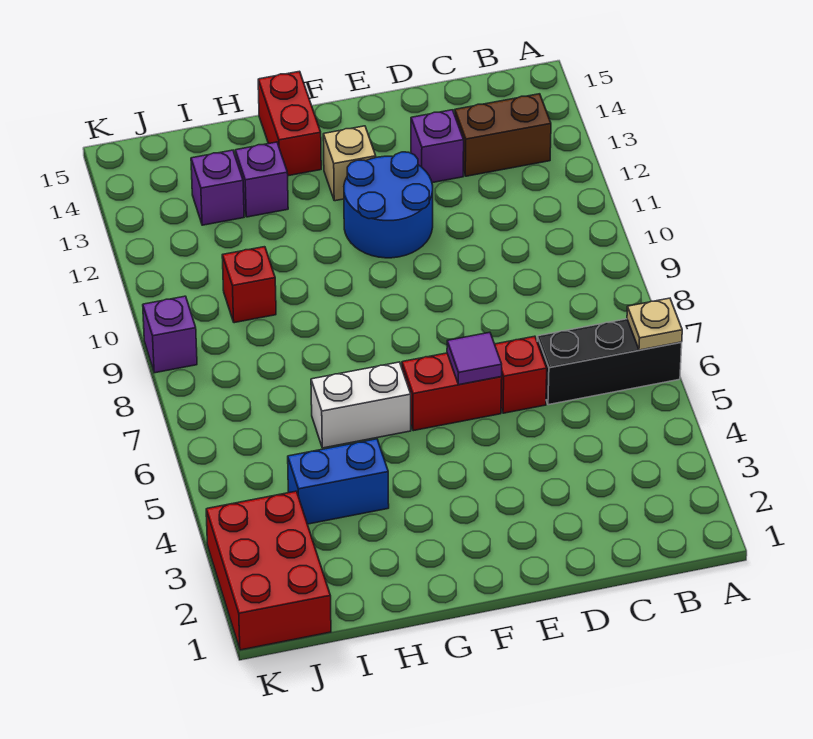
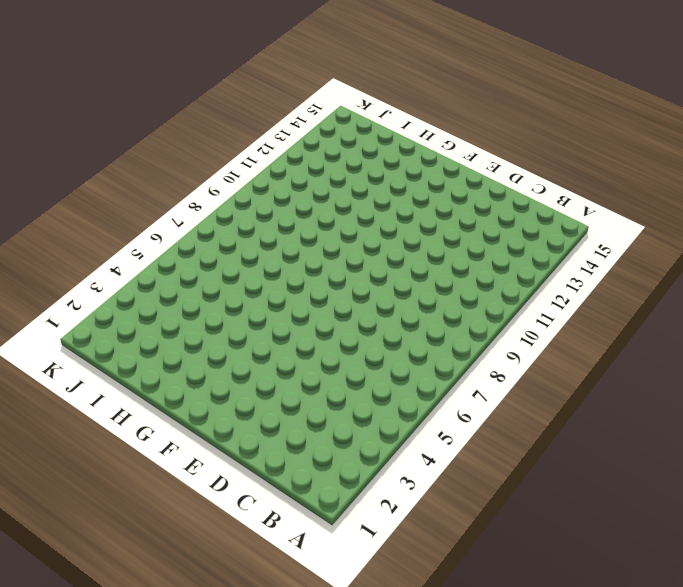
none -> black 1x3 brick [537,319,682,405]
none -> brown 1x2 brick [455,94,551,176]
none -> red 1x1 brick [495,336,547,413]

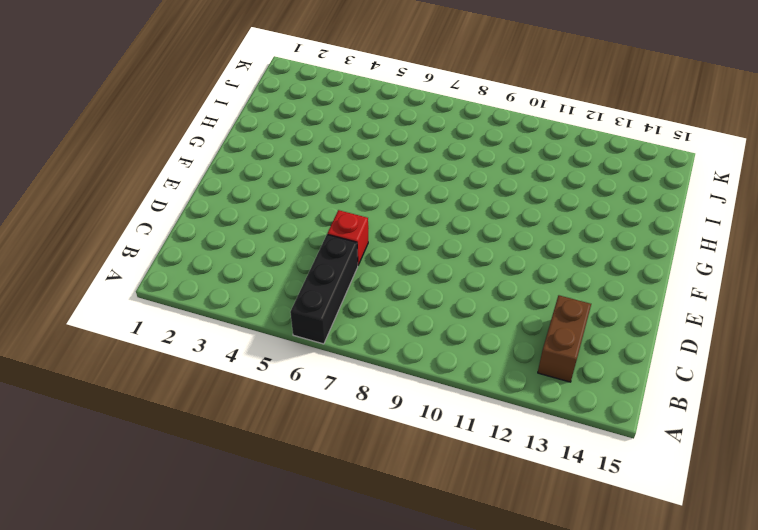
none -> purple 1x1 brick [411,110,464,183]
none -> red 1x2 brick [402,353,502,431]
none -> blue 2x2 round brick [344,152,433,258]

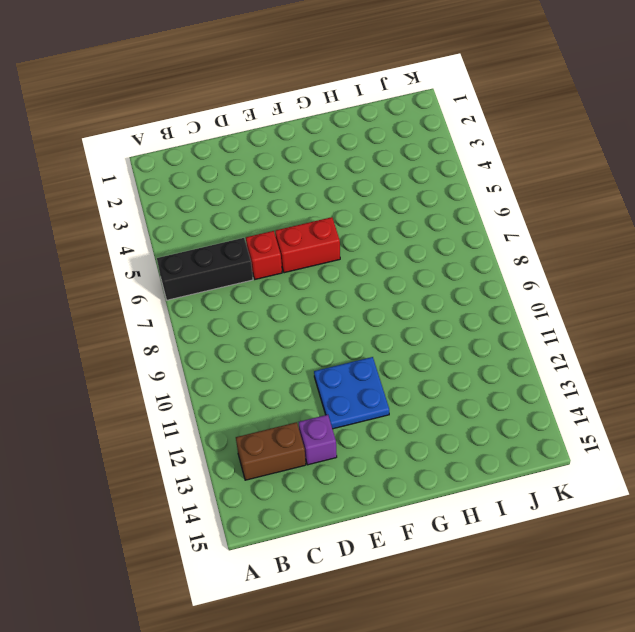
blue 2x2 plate [314,357,389,429] -> blue 2x2 round brick [344,152,433,258]
none -> tan 1x1 brick [323,126,376,201]
none -> white 1x2 brick [311,362,411,448]
none -> red 1x2 brick [258,71,321,176]

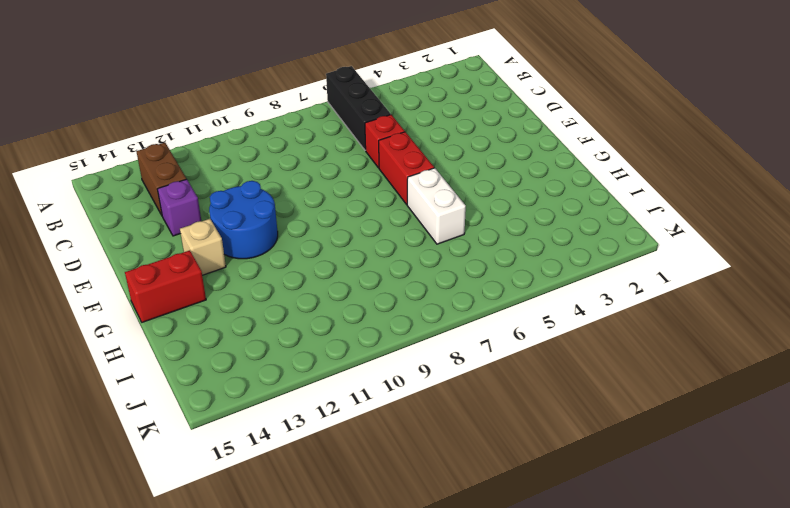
none -> blue 1x2 brick [288,439,389,524]
none -> purple 1x1 brick [235,142,288,217]
none -> red 1x1 brick [222,247,276,323]

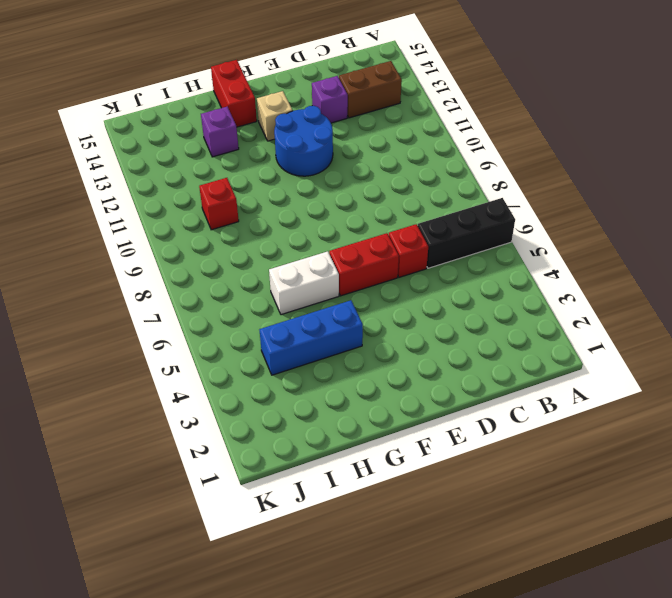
blue 1x3 brick [260,300,363,375] -> blue 1x2 brick [288,439,389,524]
none -> purple 1x1 brick [191,150,244,225]
none -> red 2x3 brick [206,491,331,650]
none -> purple 1x1 brick [143,296,197,373]

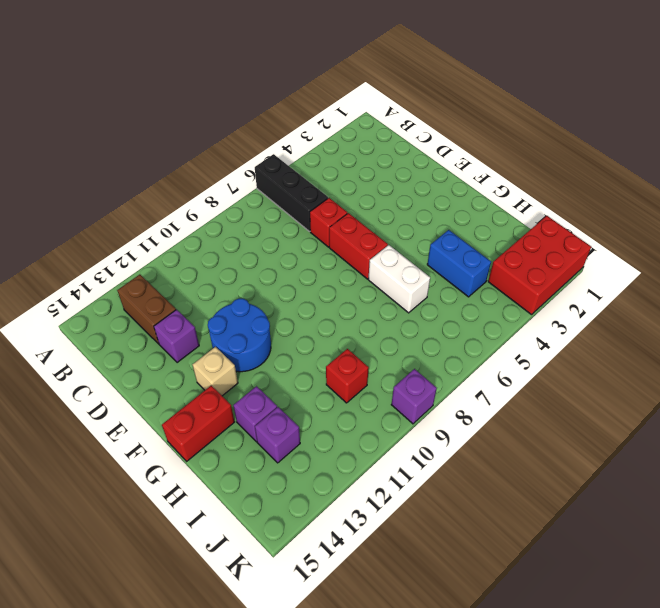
none -> tan 1x1 plate [627,298,682,350]
none -> purple 1x1 tile [447,332,502,385]

